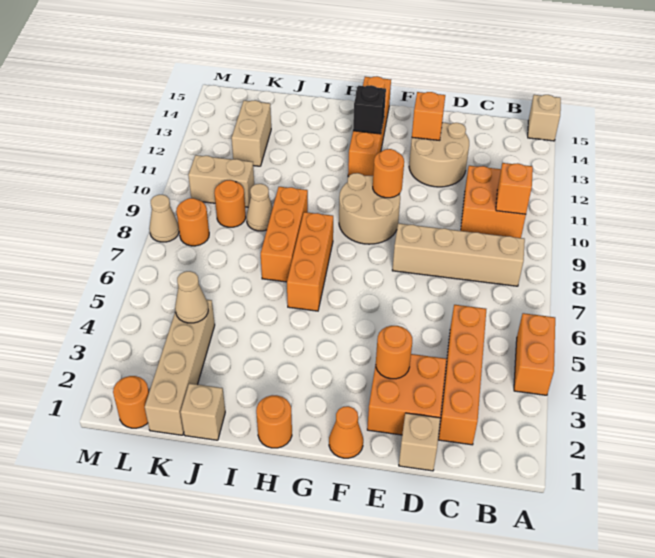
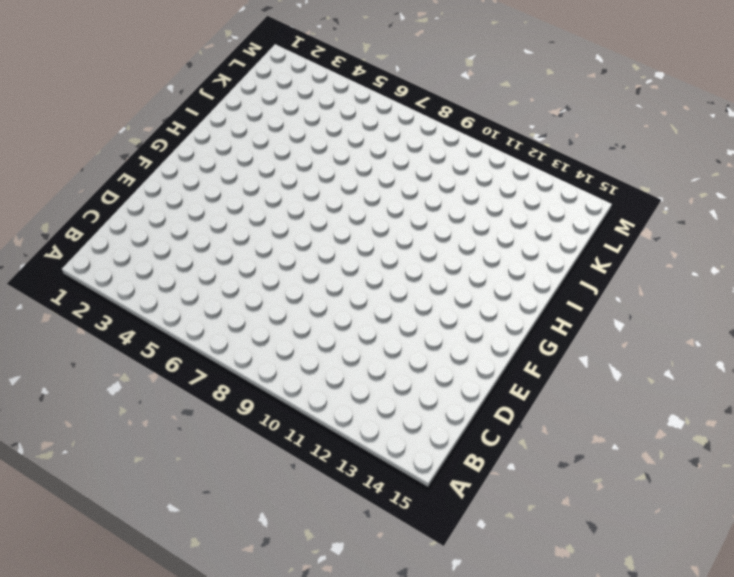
none -> orange 1x2 brick [514,313,555,395]
none -> tan 1x1 brick [528,95,561,141]
none -> tan 1x4 brick [392,223,525,286]

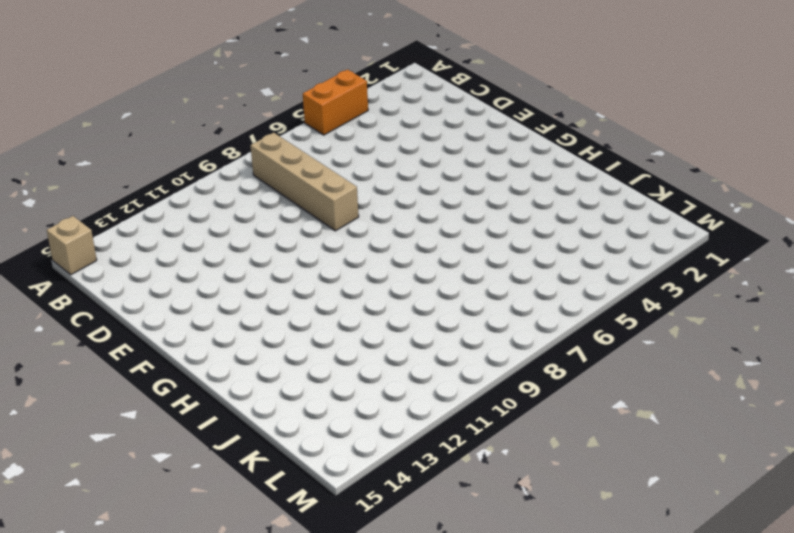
none -> orange 2x2 brick [461,166,526,238]
none -> orange 1x4 brick [439,305,486,445]
none -> tan 1x1 brick [399,413,440,471]

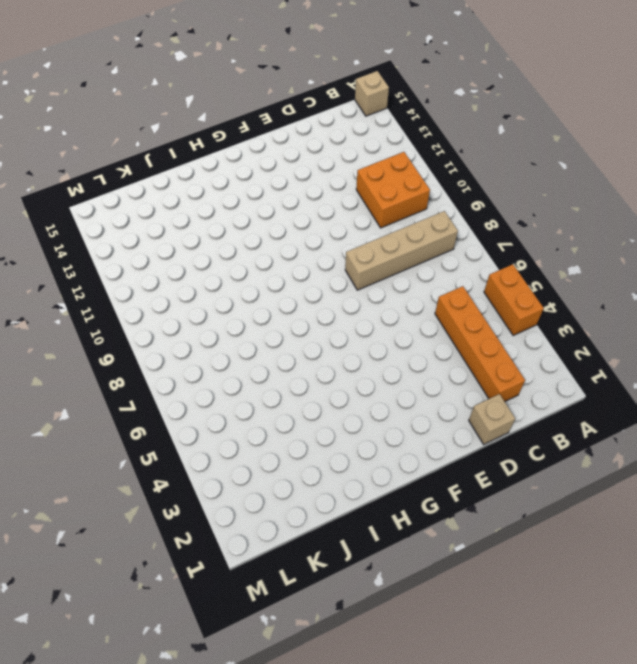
none -> orange 2x2 brick [367,354,447,435]
none -> tan 2x2 round brick [409,122,469,187]
none -> orange 1x1 cone [329,406,363,458]

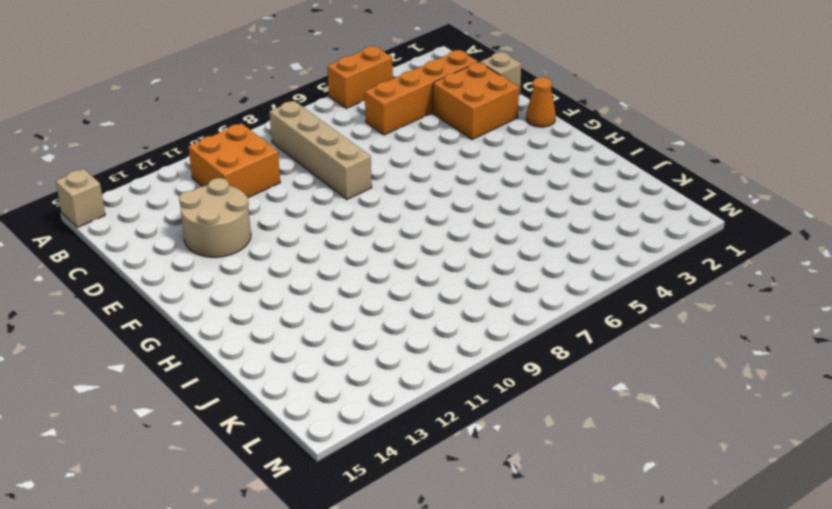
none -> tan 2x2 round brick [339,173,400,244]
none -> orange 1x4 brick [348,76,391,177]
none -> orange 1x1 round brick [256,395,292,448]

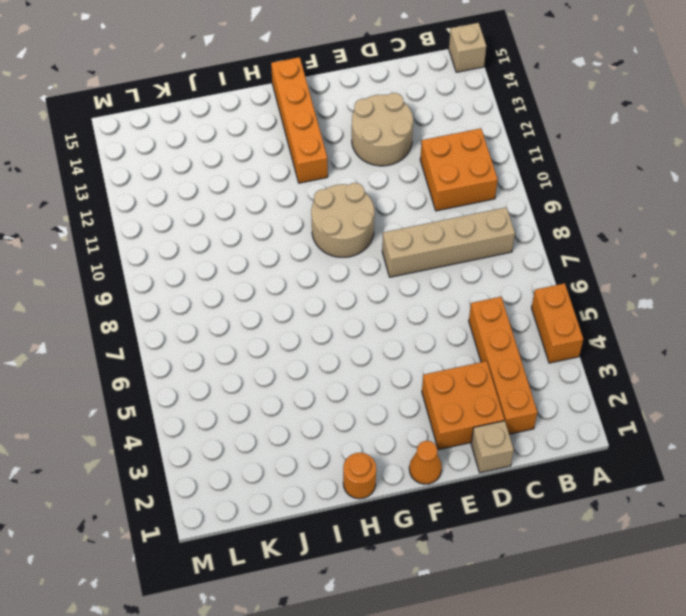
none -> orange 1x3 brick [287,212,333,311]
none -> orange 1x3 brick [261,187,308,282]
none -> tan 1x1 brick [181,383,225,440]

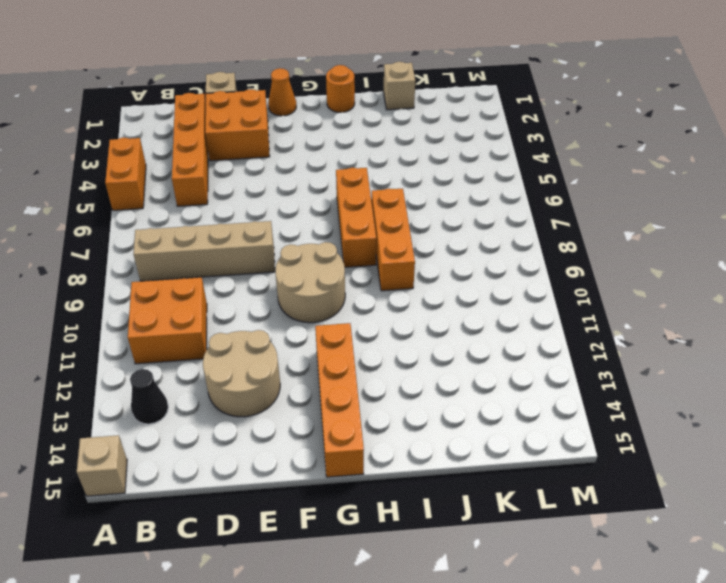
black 1x1 cone [130,369,168,424] -> none
none -> tan 1x1 cone [246,184,273,231]
none -> tan 1x4 brick [145,300,215,435]
none -> orange 1x1 round brick [214,180,246,227]

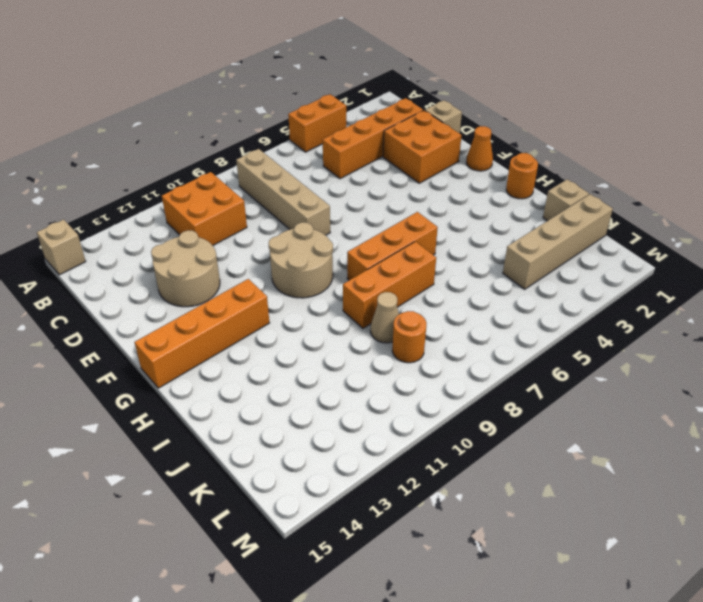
none -> tan 1x2 brick [188,155,254,207]
none -> tan 1x2 brick [232,100,271,166]
none -> orange 1x1 round brick [113,376,149,428]

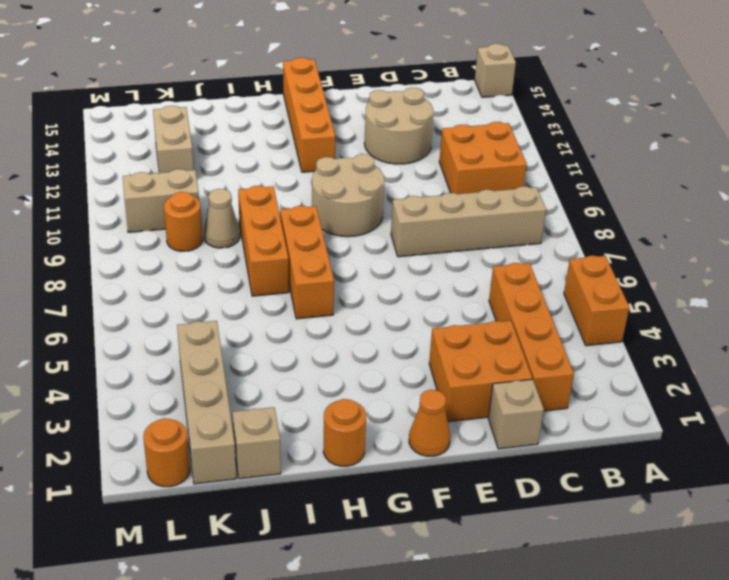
none -> orange 1x1 round brick [176,198,209,246]
none -> tan 1x1 cone [149,195,179,242]
none -> orange 1x1 brick [496,163,533,214]

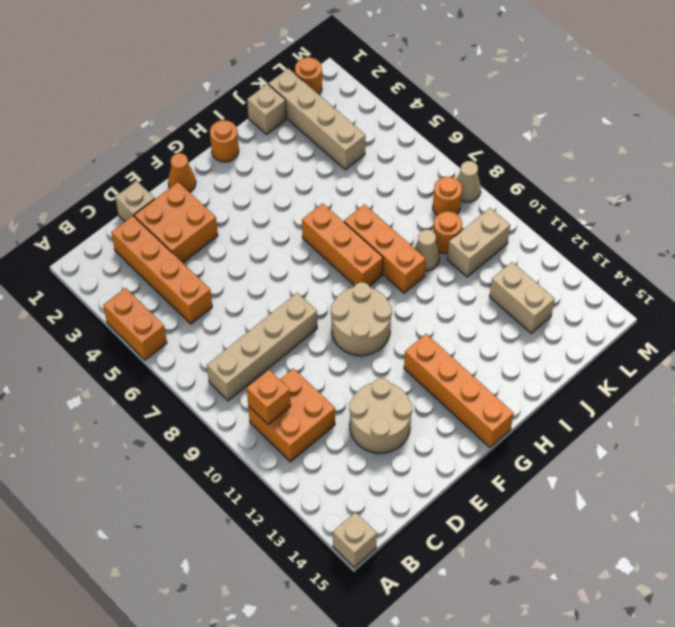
none -> orange 1x1 round brick [376,326,412,379]
none -> orange 1x1 brick [412,92,445,140]
none -> orange 1x1 round brick [373,149,404,198]

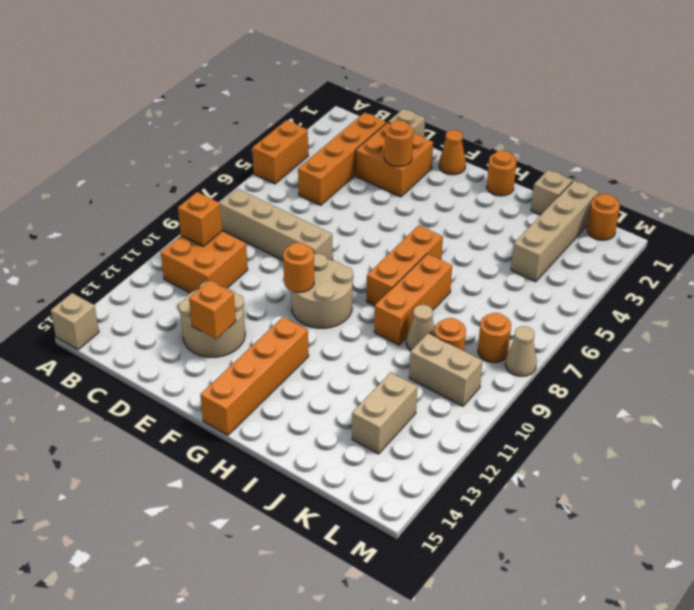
none -> black 1x1 brick [353,85,386,134]
none -> tan 1x1 cone [175,271,208,323]

